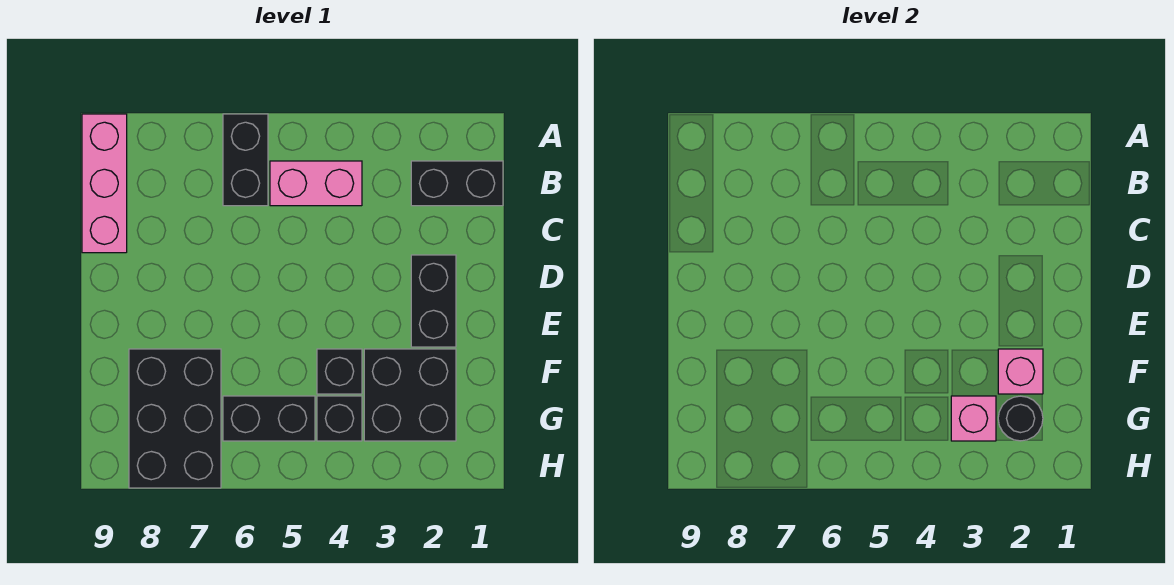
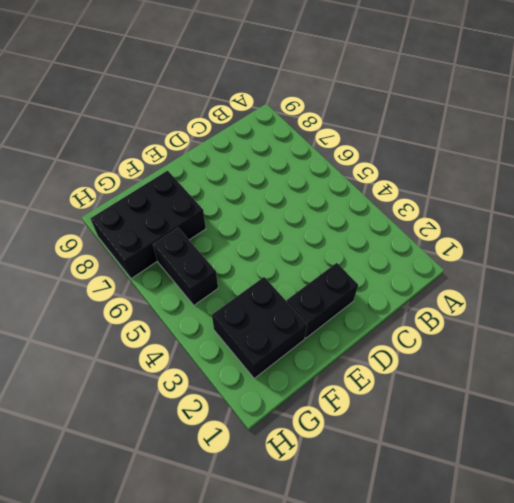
none -> black 1x2 brick [223,114,268,206]
none -> pink 1x3 brick [82,114,127,253]
none -> black 1x2 brick [411,161,503,206]

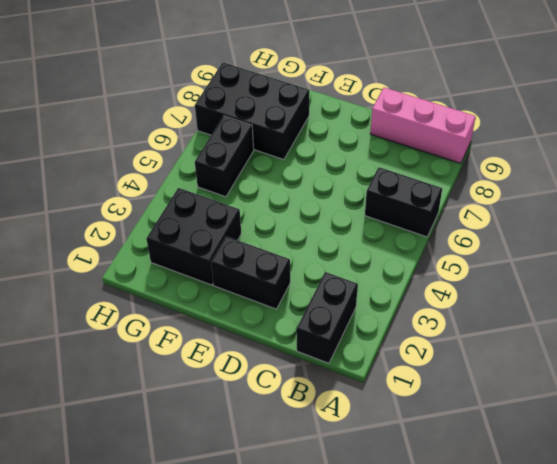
none -> pink 1x2 brick [270,161,362,206]
none -> black 1x1 brick [317,349,362,394]
none -> black 1x1 brick [317,396,362,441]

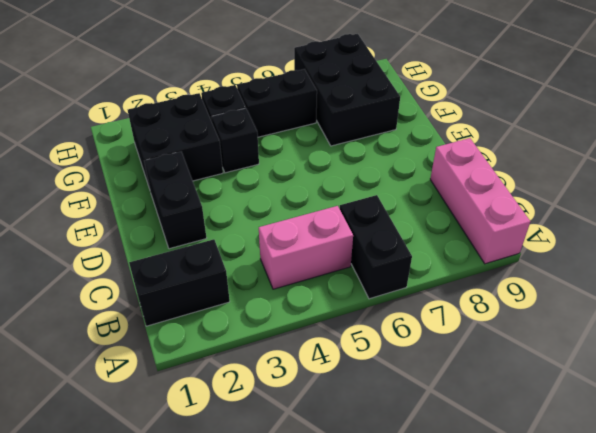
none -> pink 1x1 brick [998,349,1043,394]
none -> black 1x1 round brick [998,396,1043,441]
none -> pink 1x1 brick [951,396,996,441]

